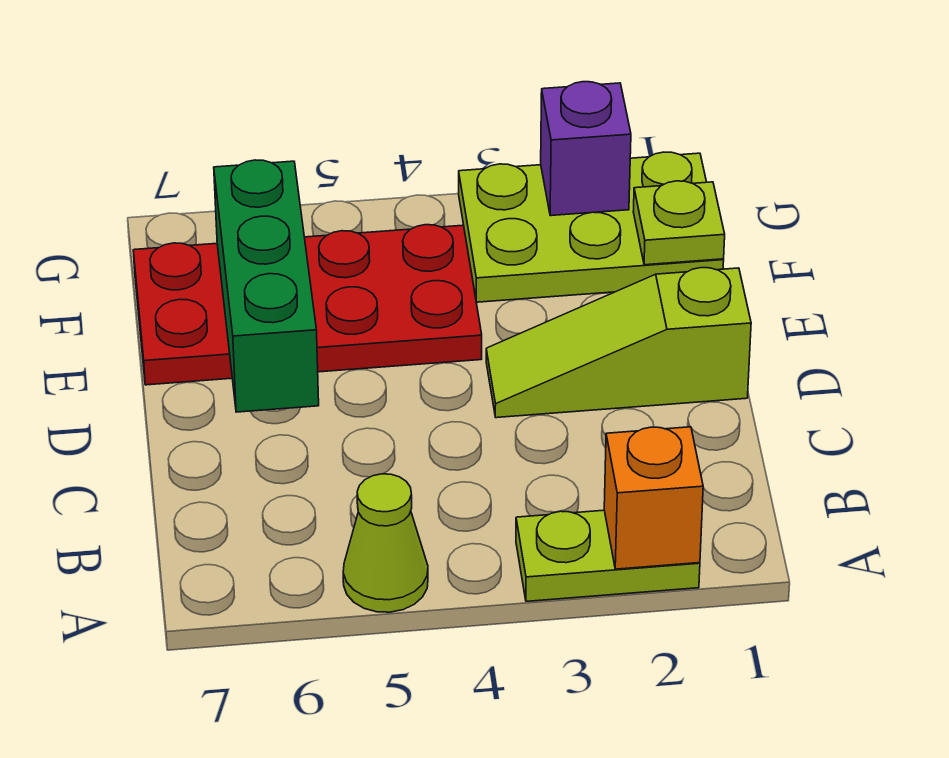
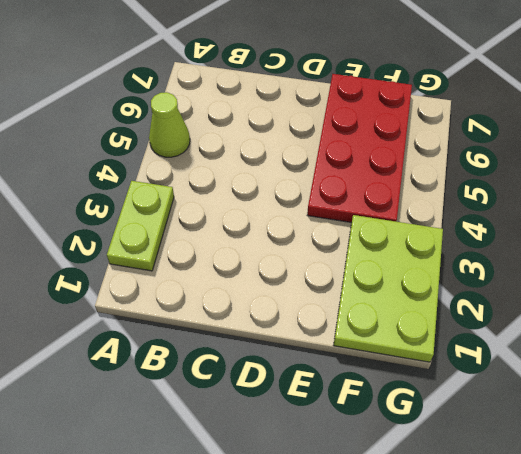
none -> lime 1x3 slope [486,268,751,418]
none -> orange 1x1 brick [604,427,703,569]

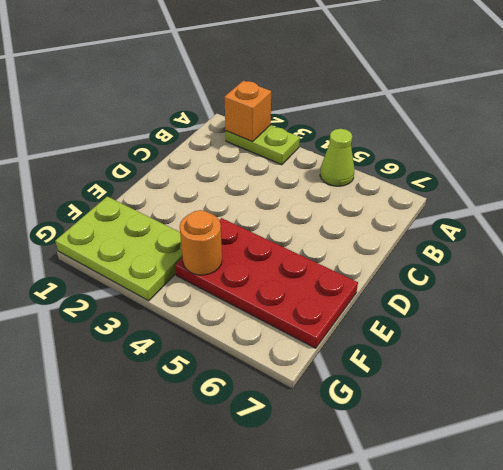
orange 1x1 round brick [180,210,222,275] -> none
none -> lime 1x3 slope [486,268,751,418]
none -> green 1x3 brick [214,160,319,412]

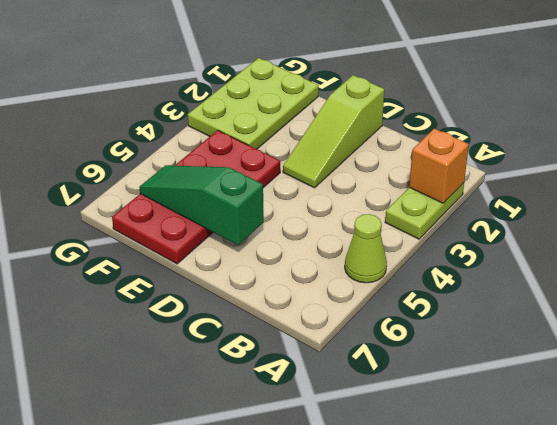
green 1x3 slope [139,165,263,245] -> green 1x3 brick [214,160,319,412]
none -> lime 1x1 plate [633,181,725,265]
none -> purple 1x1 brick [541,82,631,216]

